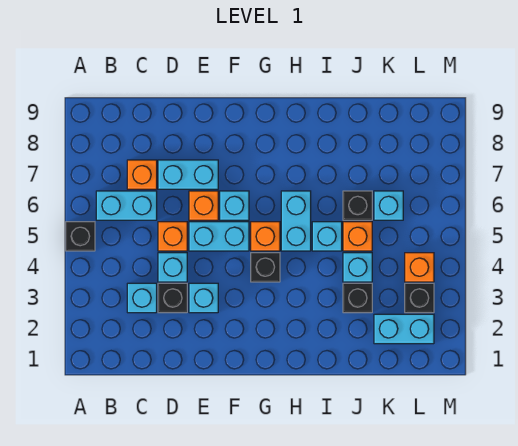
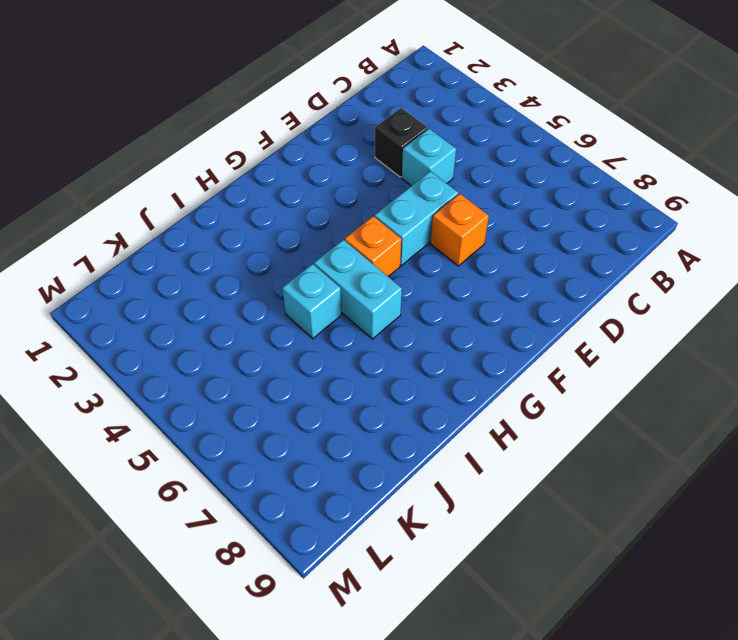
none -> black 1x1 brick [66,222,95,251]
none -> cyan 1x2 brick [96,191,157,220]
none -> cyan 1x1 brick [127,283,157,313]

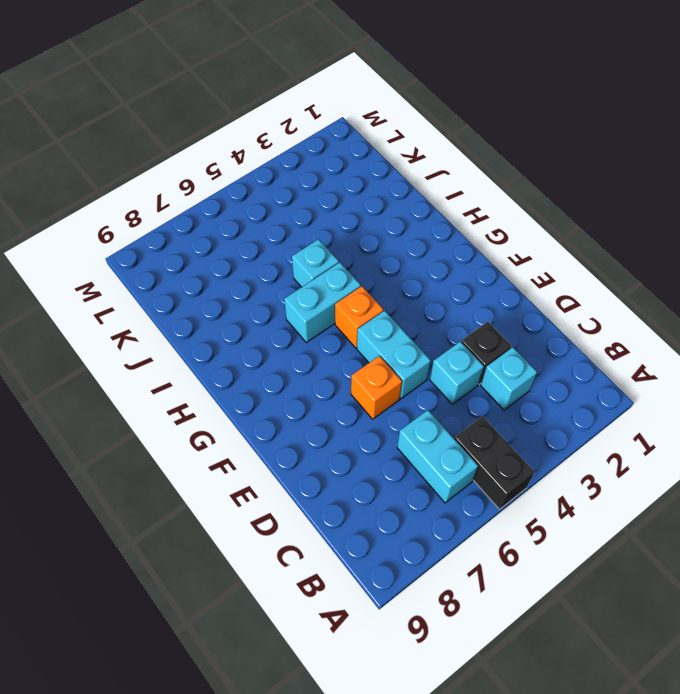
black 1x2 brick [454,416,535,509] -> black 1x1 brick [66,222,95,251]
none -> orange 1x1 brick [127,160,157,189]
none -> orange 1x1 brick [158,222,187,251]
none -> cyan 1x2 brick [158,160,218,189]

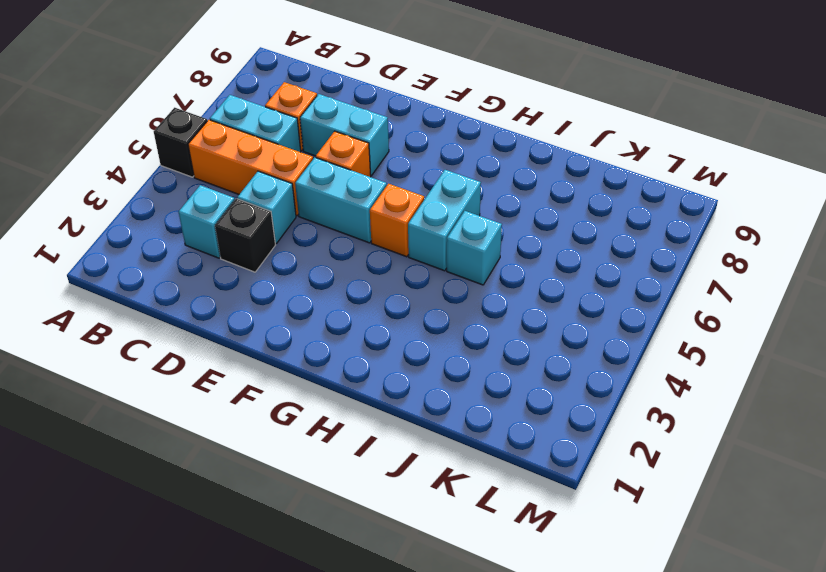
orange 1x3 brick [188,120,313,216] -> orange 1x1 brick [158,222,187,251]
none -> cyan 1x1 brick [189,283,218,313]
none -> cyan 1x1 brick [220,191,249,220]
none -> black 1x1 brick [251,253,280,282]

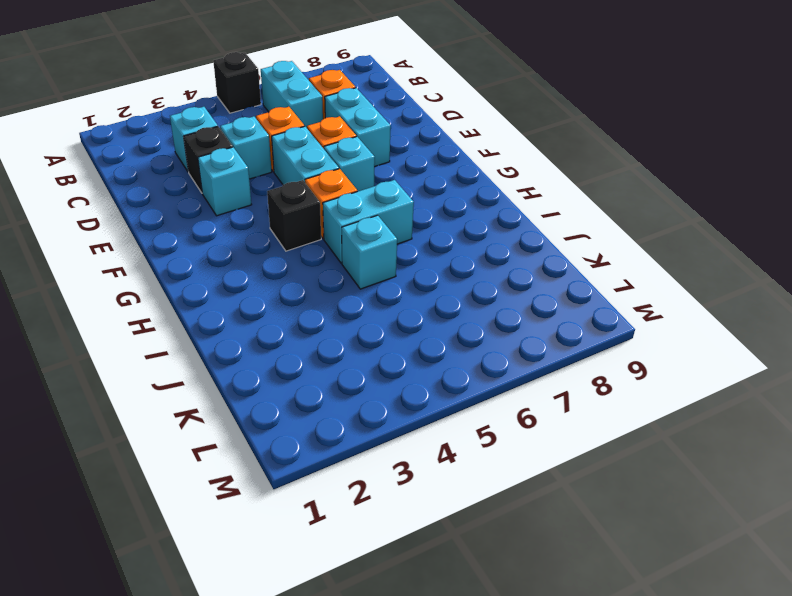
none -> black 1x1 brick [343,283,372,313]
none -> cyan 1x1 brick [343,253,372,282]
none -> orange 1x1 brick [343,222,372,251]

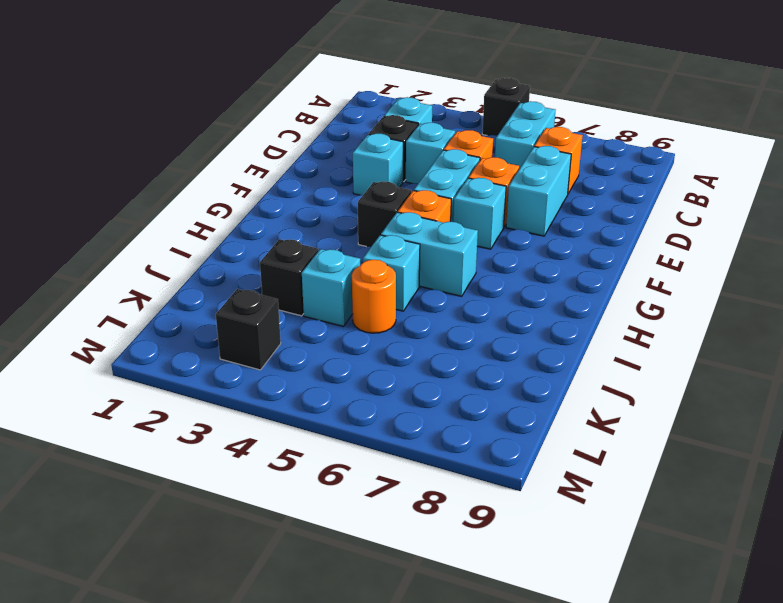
orange 1x1 round brick [352,260,396,333] -> orange 1x1 brick [343,222,372,251]
none -> black 1x1 brick [343,191,372,220]
none -> cyan 1x2 brick [374,314,434,344]
none -> cyan 1x1 brick [374,191,403,220]

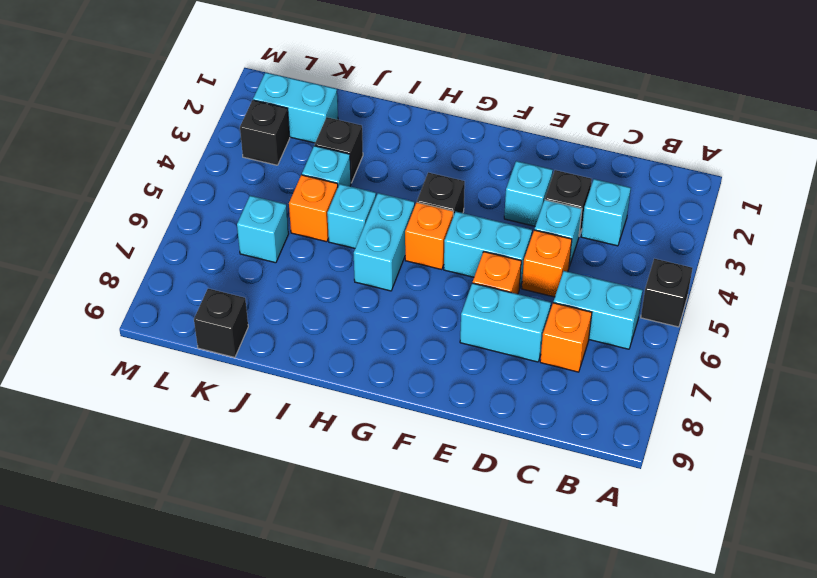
black 1x1 brick [194,289,248,358] -> black 1x1 brick moved to [343,191,372,220]
none -> cyan 1x1 brick [220,191,249,220]
none -> orange 1x1 brick [405,253,434,282]

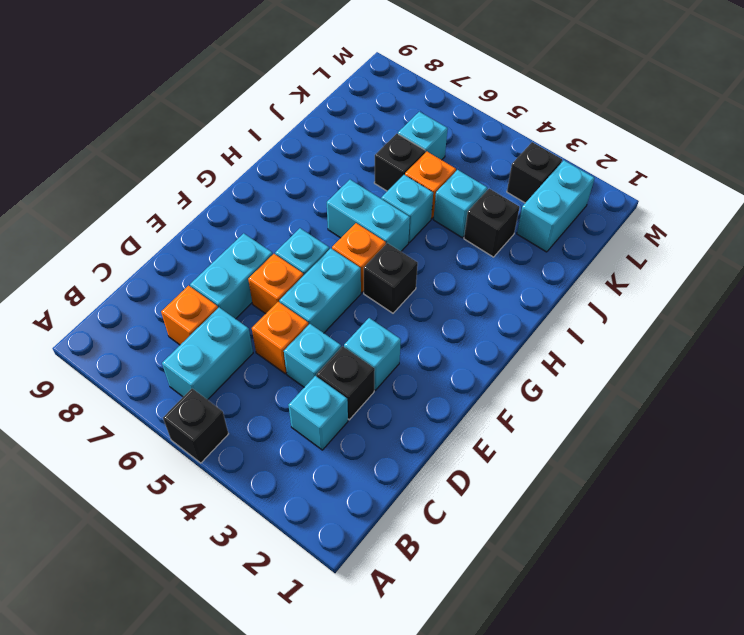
none -> orange 1x1 brick [405,253,434,282]

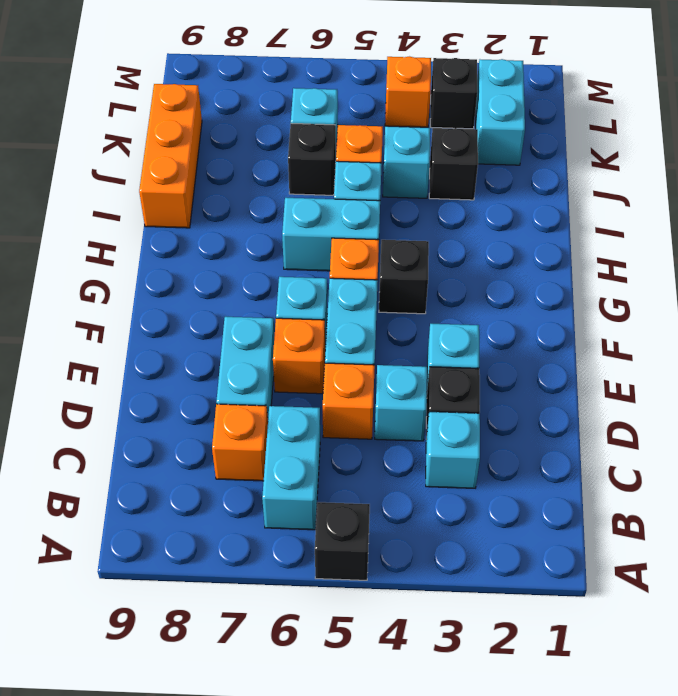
orange 1x3 brick [139,84,202,228] -> none

